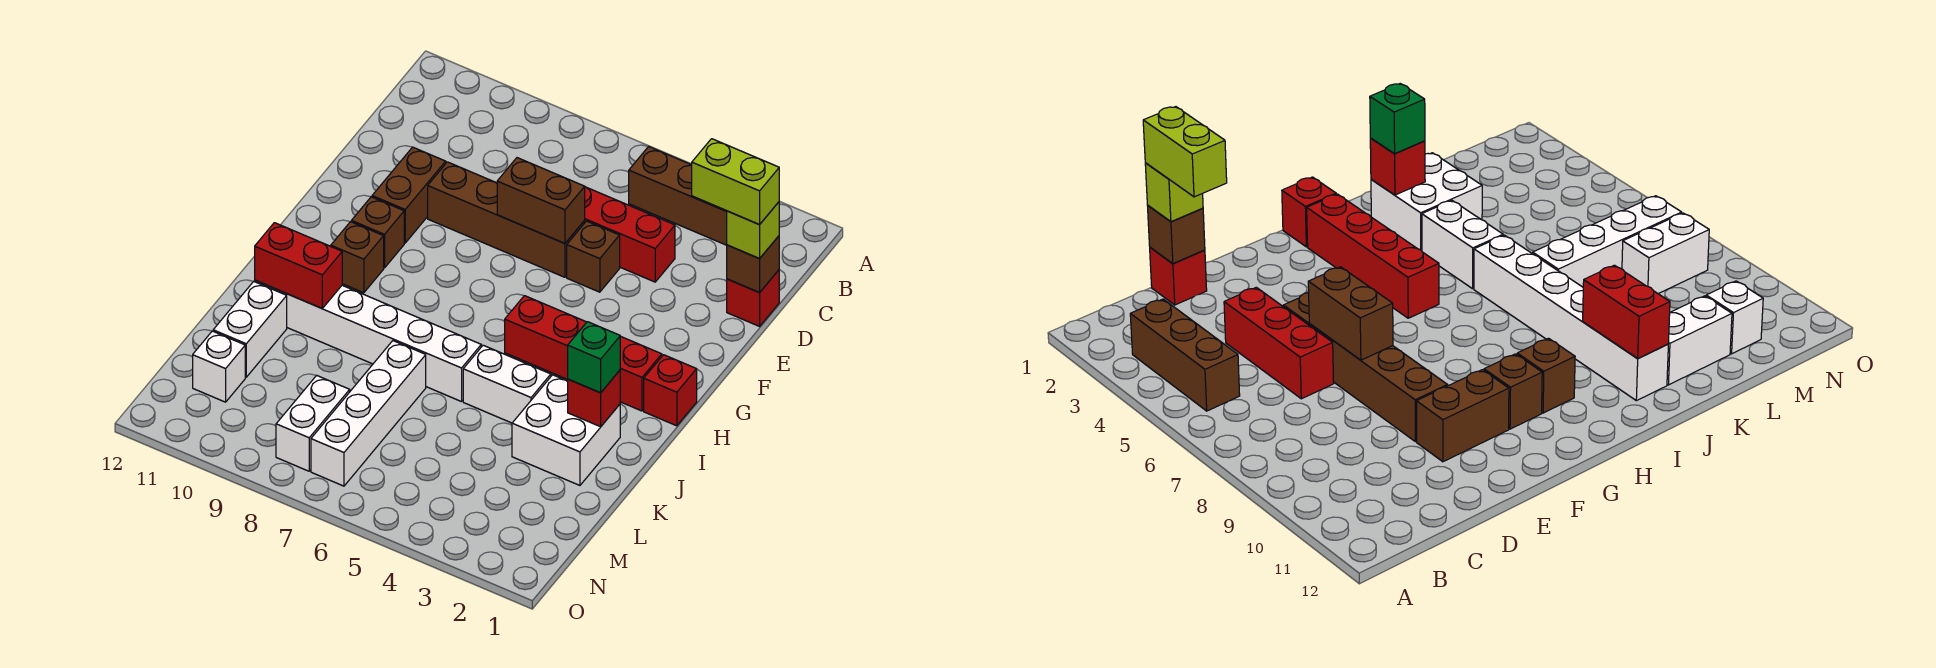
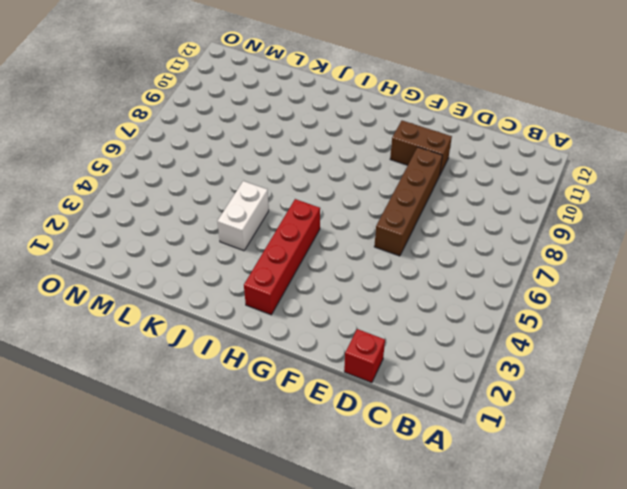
none -> brown 1x3 brick [629,147,727,245]
none -> red 1x3 brick [584,187,675,282]
none -> brown 1x1 brick [567,221,620,292]

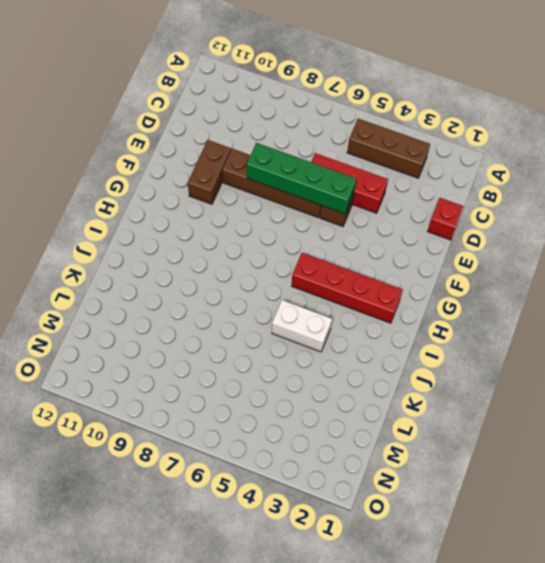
green 1x4 brick [247,143,356,214] -> brown 1x2 brick [497,158,585,243]
none -> brown 1x1 brick [351,197,404,268]
none -> red 1x1 brick [644,355,697,426]
none -> brown 1x1 brick [331,222,384,293]

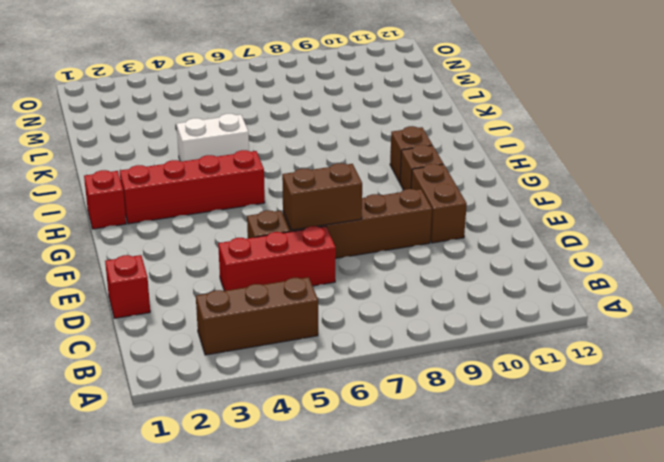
none -> white 2x2 brick [512,375,620,485]
none -> white 1x6 brick [255,280,481,402]
none -> white 1x4 brick [311,341,426,486]

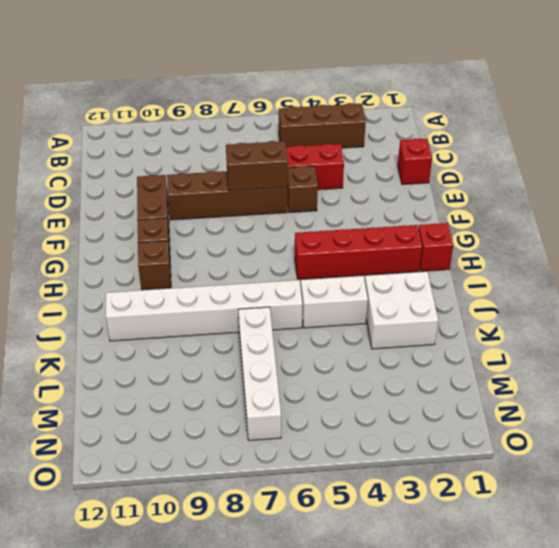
none -> white 1x2 brick [213,281,287,377]
none -> white 1x2 brick [276,375,350,471]
none -> white 1x1 brick [193,331,245,402]

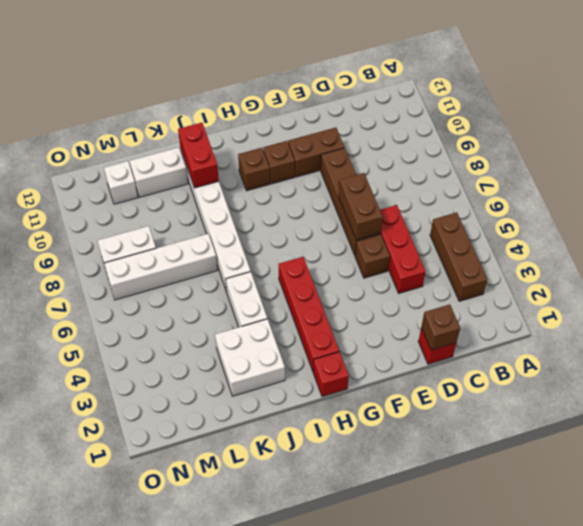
none -> red 1x1 brick [568,370,620,427]
none -> lime 1x1 brick [727,202,779,259]
none -> green 1x1 brick [568,322,620,393]

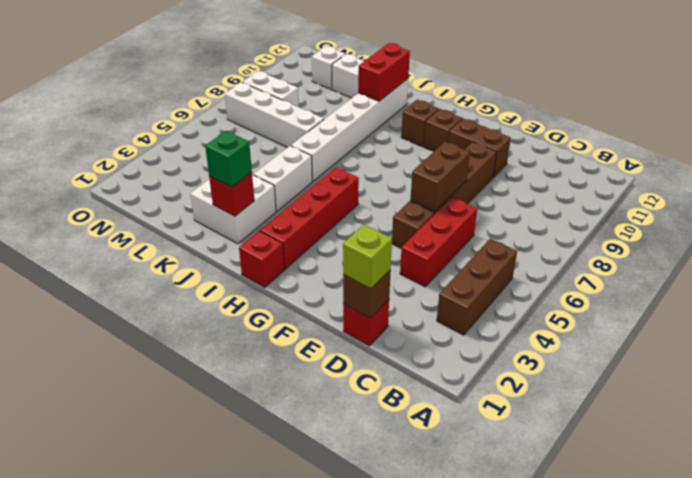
none -> lime 1x2 brick [692,139,779,225]

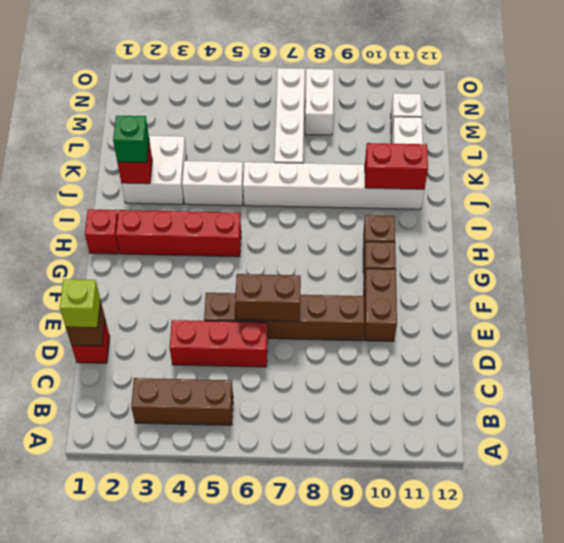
none -> lime 1x2 brick [692,139,779,225]

